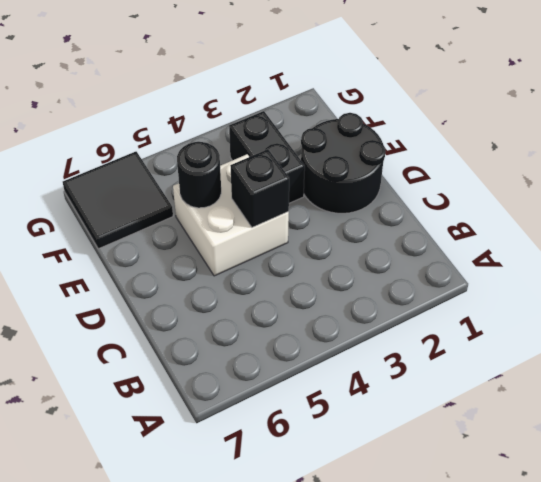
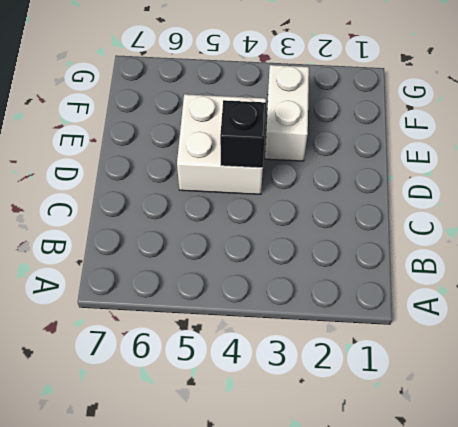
white 1x2 brick [265,65,309,161] -> black 1x2 brick [229,111,305,203]
none -> black 2x2 round brick [301,113,386,213]
none -> black 2x2 tile [63,152,173,249]

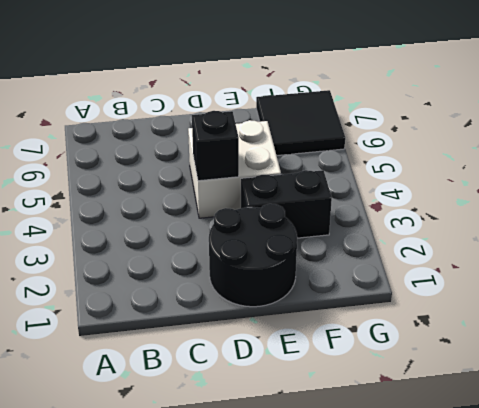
none -> black 1x1 round brick [177,142,221,208]

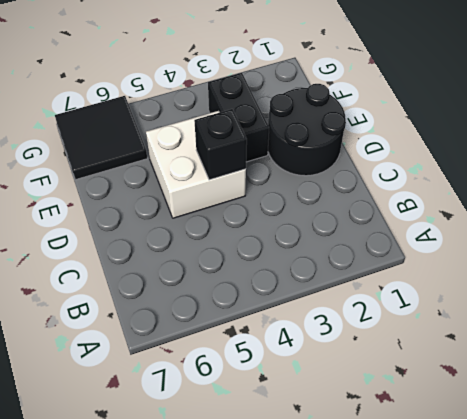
none -> black 1x1 round brick [177,142,221,208]

